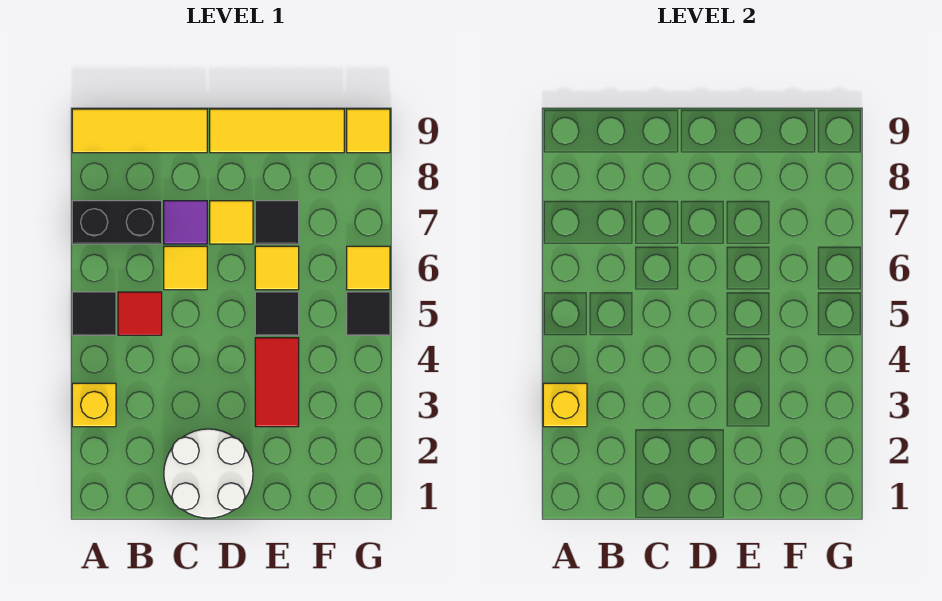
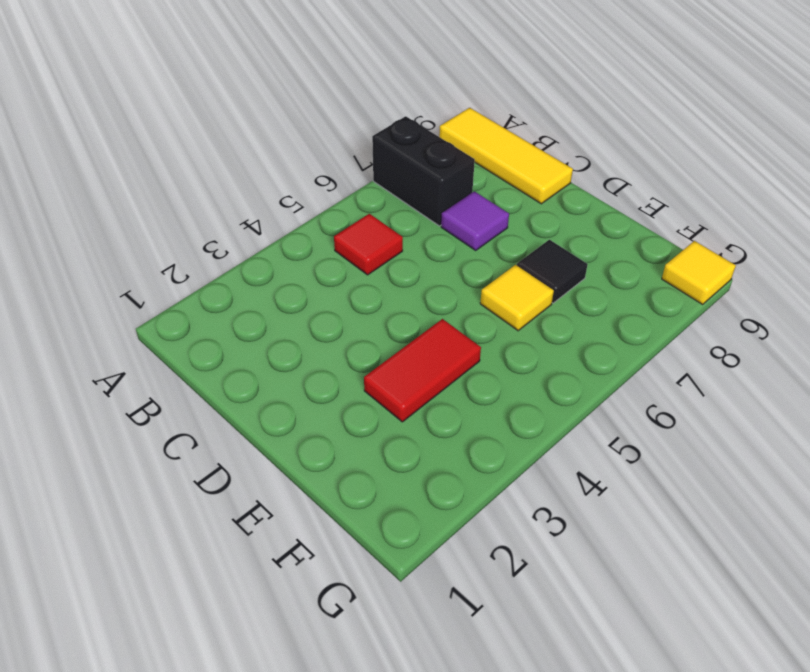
none -> yellow 1x1 brick [72,383,116,427]
none -> black 1x1 tile [72,292,116,335]
none -> white 2x2 round brick [164,429,253,518]

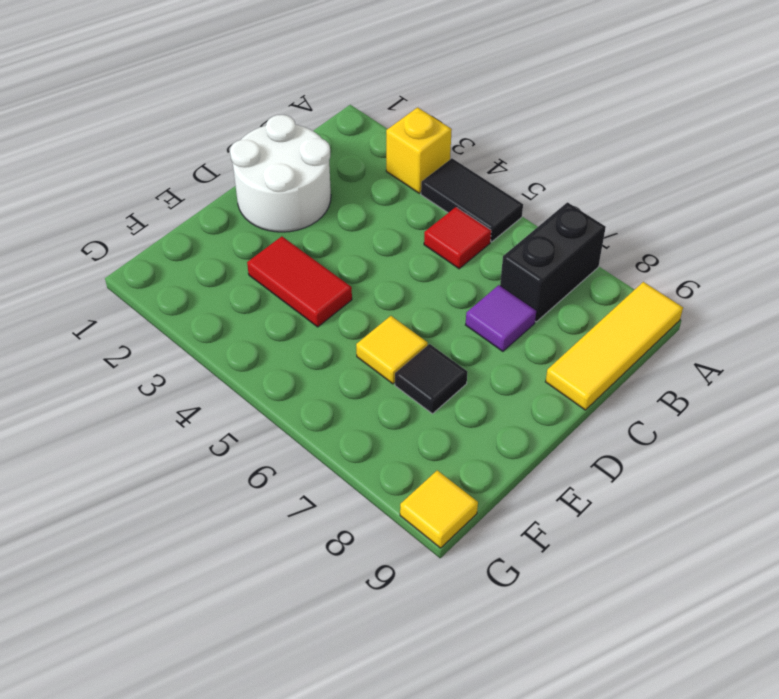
black 1x2 tile [421,158,523,242] -> black 1x1 tile [72,292,116,335]
none -> yellow 1x1 tile [164,246,207,290]
none -> yellow 1x1 tile [210,201,253,244]
none -> yellow 1x3 tile [210,109,344,153]

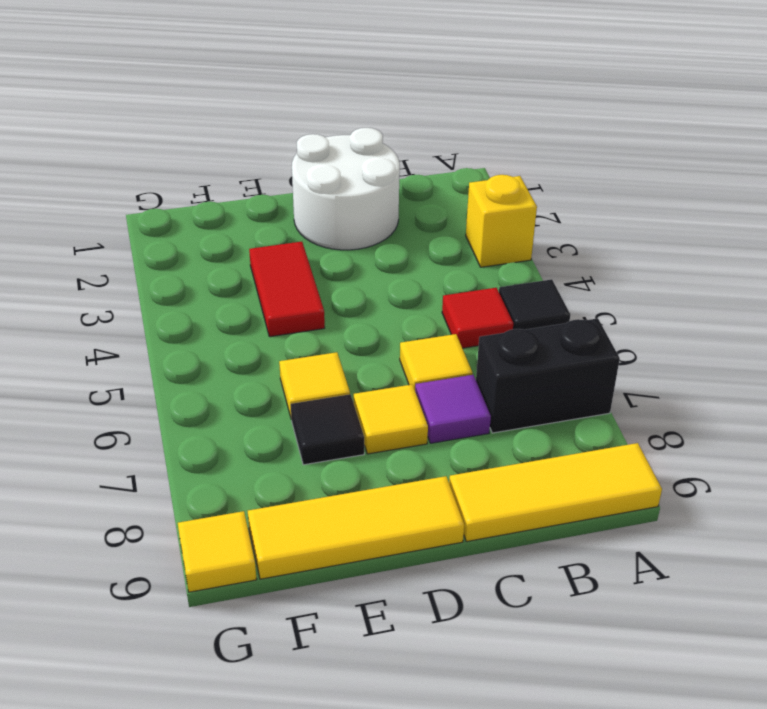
none -> black 1x1 tile [255,292,299,335]
none -> black 1x1 tile [347,292,390,335]
none -> yellow 1x1 tile [347,246,390,290]

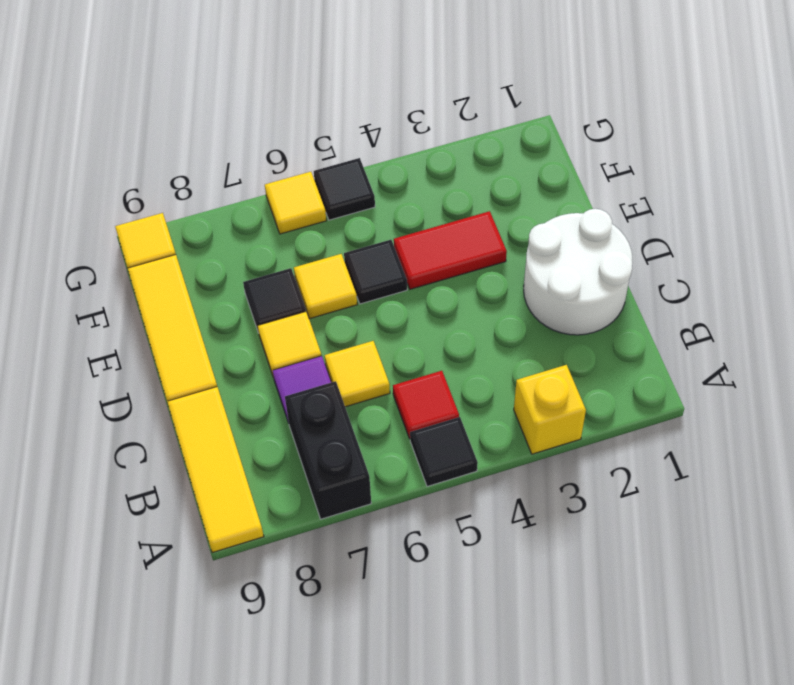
none -> yellow 1x1 brick [543,383,587,427]

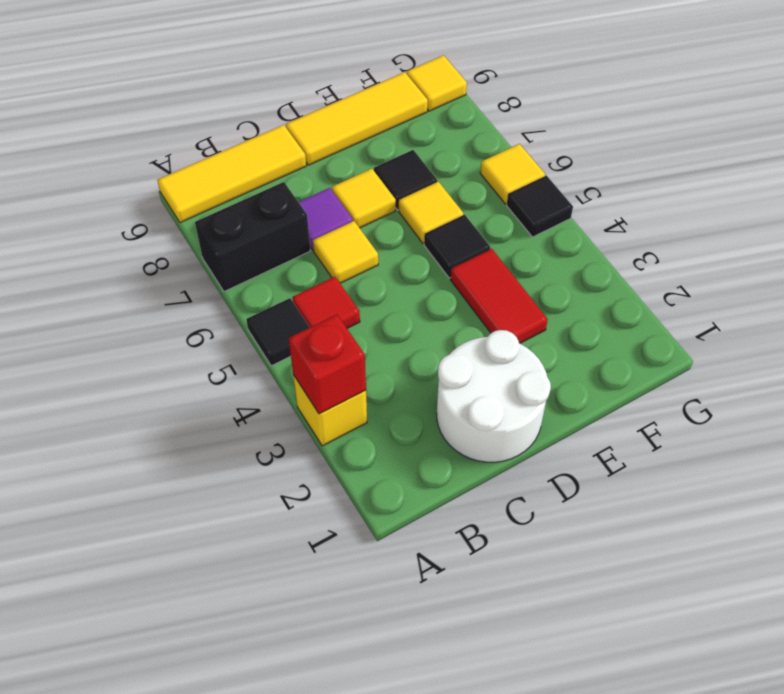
red 1x1 brick [289,315,366,414] -> yellow 1x1 brick [543,383,587,427]

